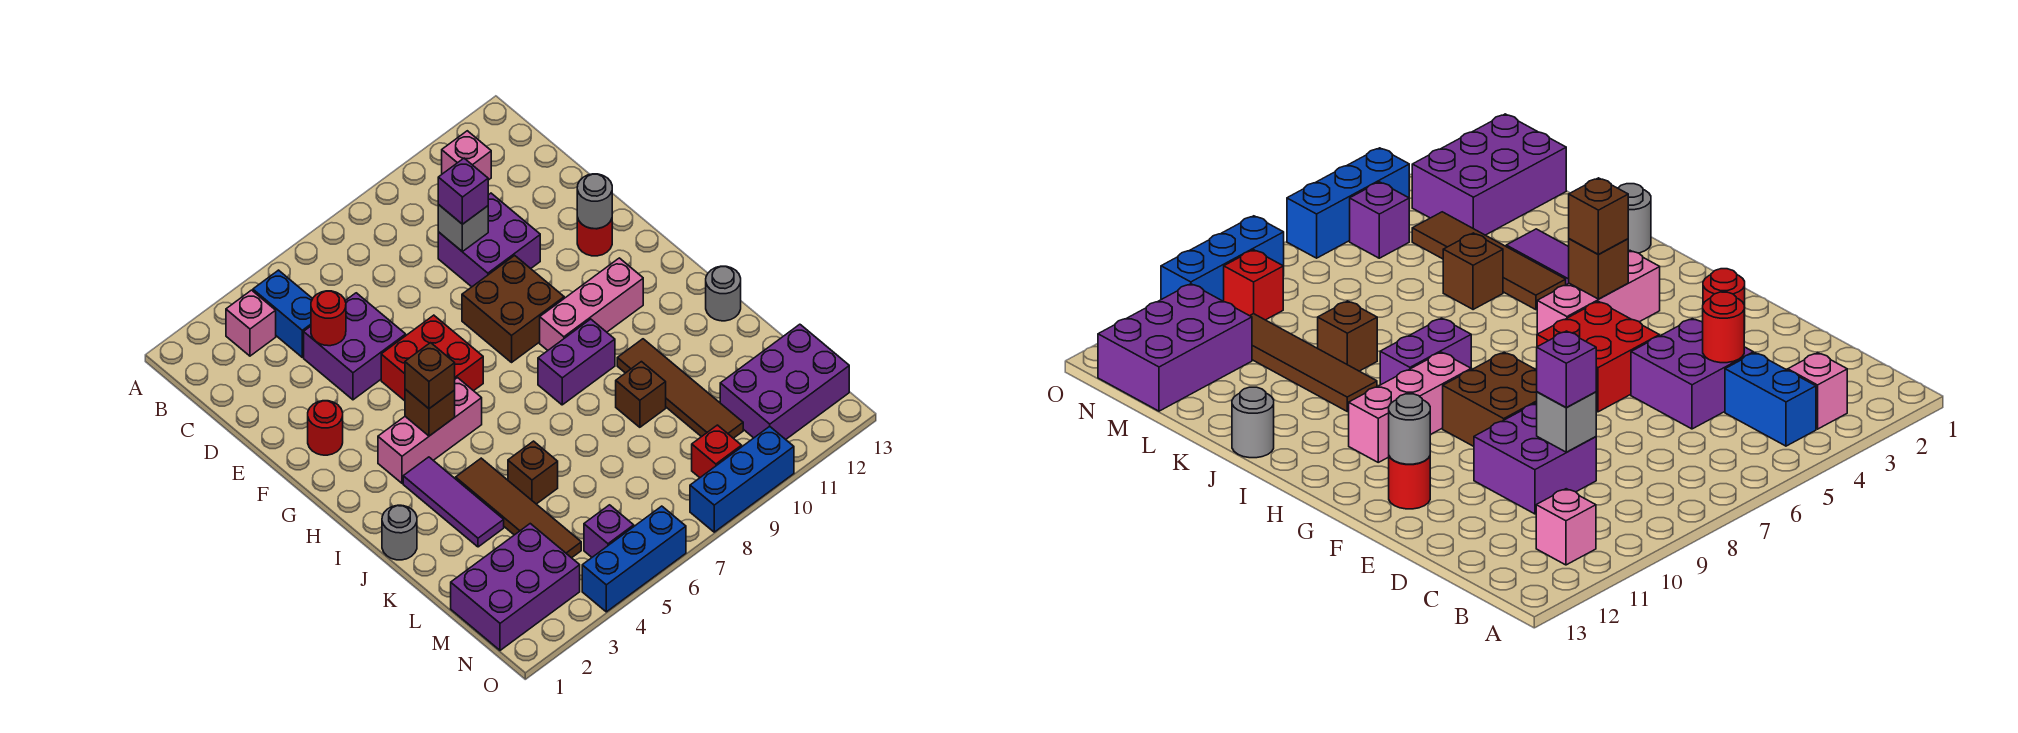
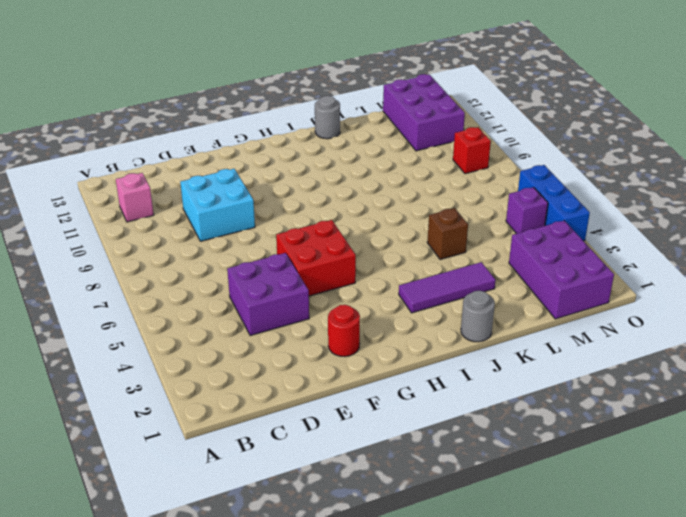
cyan 2x2 brick [180,169,255,241] -> purple 2x2 brick [438,193,540,287]
none -> pink 1x1 brick [226,290,276,356]
none -> blue 1x2 brick [253,270,313,357]
none -> brown 2x2 brick [462,255,564,362]
none -> red 1x1 round brick [577,218,612,256]

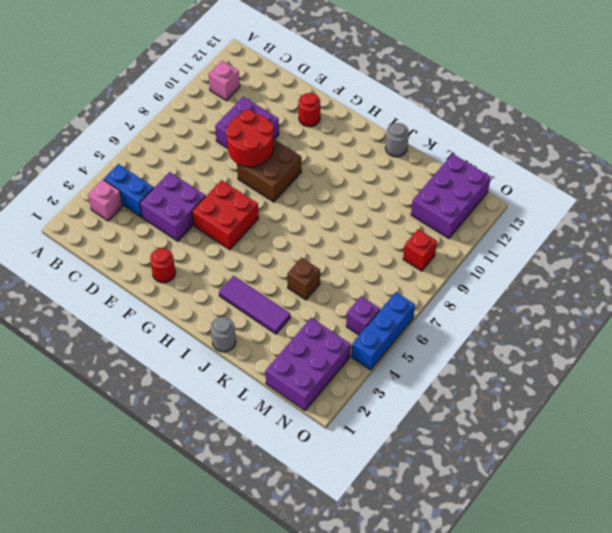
red 2x2 round brick [226,110,274,167] -> none
none -> pink 1x3 brick [378,378,482,483]
none -> pink 1x3 brick [540,258,643,350]
none -> purple 1x2 brick [538,319,615,405]
none -> brown 1x4 tile [456,458,581,558]

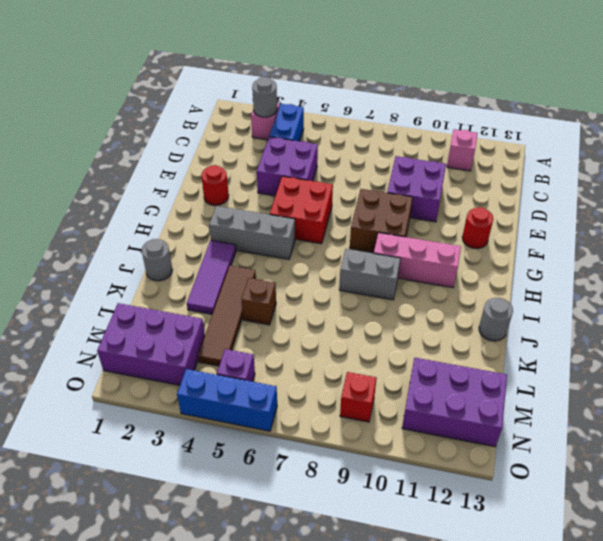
grey 1x1 round brick [252,77,277,117] -> grey 1x1 round brick moved to [577,174,612,229]
grey 1x3 brick [209,206,295,259] -> pink 1x3 brick [378,378,482,483]
grey 1x2 brick [339,249,400,300] -> purple 1x2 brick [538,319,615,405]
none -> brown 1x4 tile [617,339,743,438]
none -> brown 1x1 brick [616,362,666,427]
none -> blue 1x3 brick [690,426,794,532]
none -> red 1x1 round brick [311,291,346,346]

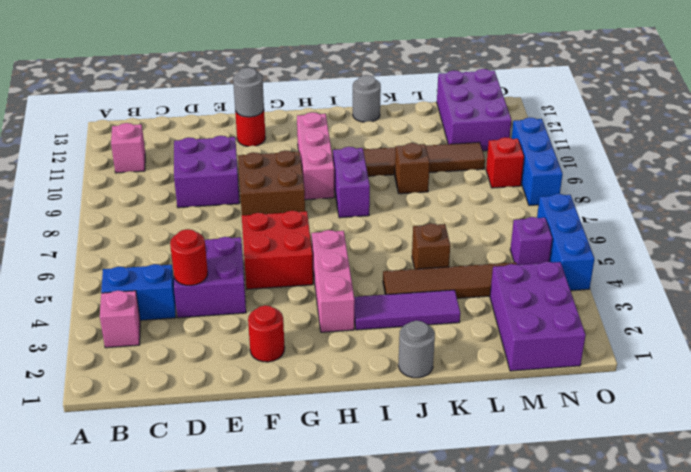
none -> grey 1x1 brick [438,205,488,252]
none -> brown 1x1 brick [405,389,455,436]
none -> purple 1x1 brick [438,158,488,224]
none -> brown 1x1 brick [405,343,455,409]

